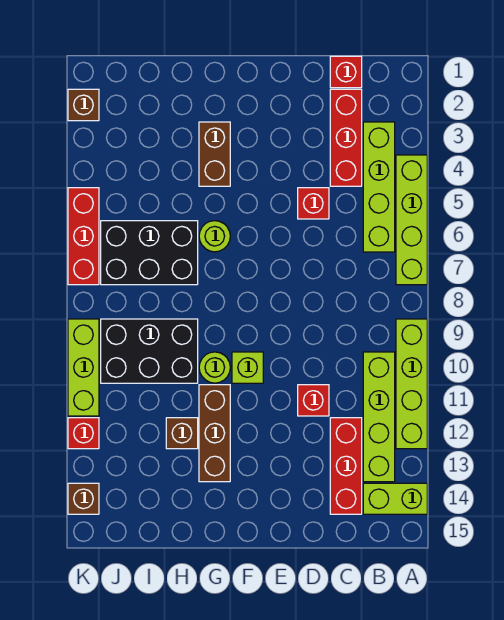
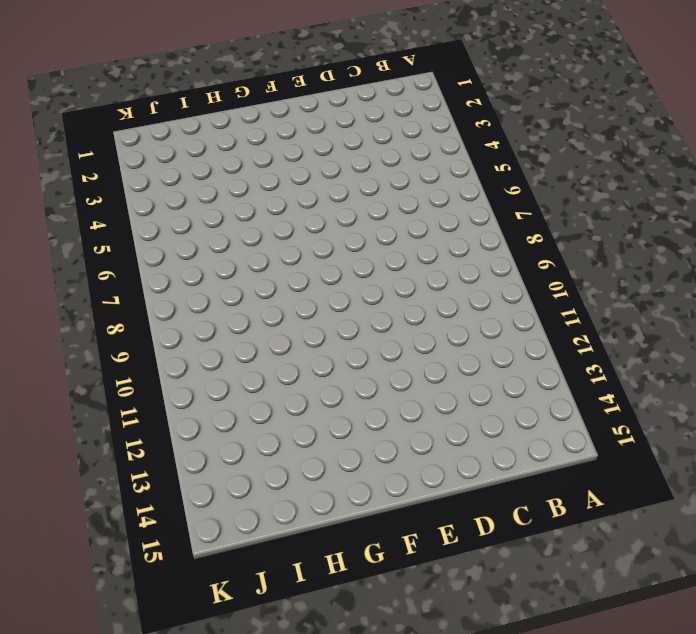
none -> lime 1x4 brick [396,155,427,285]
none -> lime 1x4 brick [396,319,427,449]
none -> lime 1x2 brick [363,483,427,514]

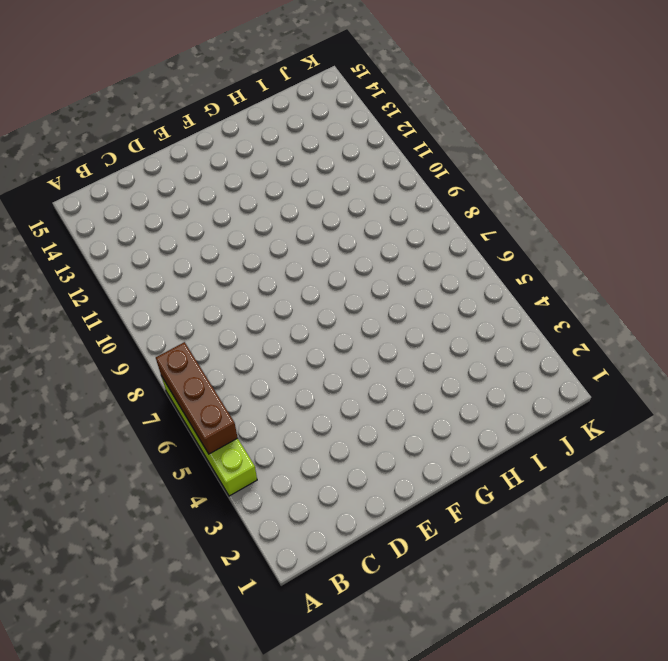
brown 1x3 brick [156,342,238,454] -> brown 1x3 brick moved to [199,385,230,482]
none -> lime 1x4 brick [396,319,427,449]
none -> lime 1x2 brick [363,483,427,514]
none -> lime 1x4 brick [363,122,395,252]

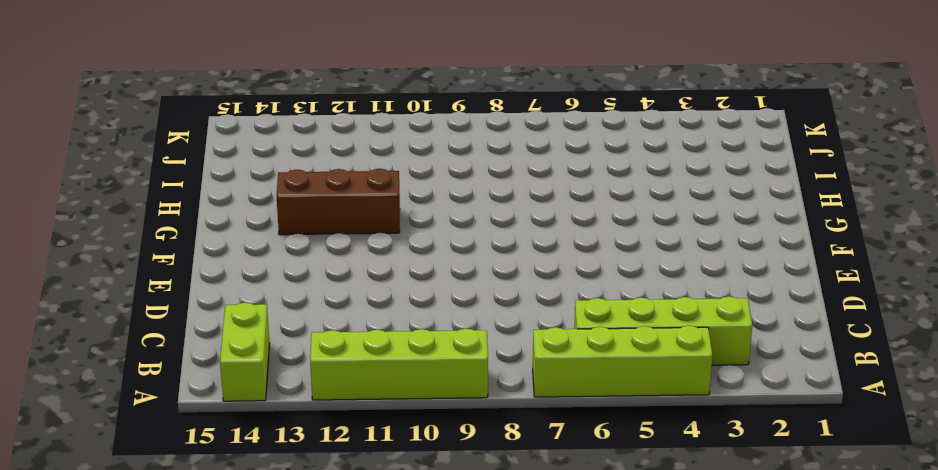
none -> lime 1x4 brick [363,352,395,482]
none -> red 1x1 brick [330,56,362,88]
none -> red 1x3 brick [330,89,362,186]

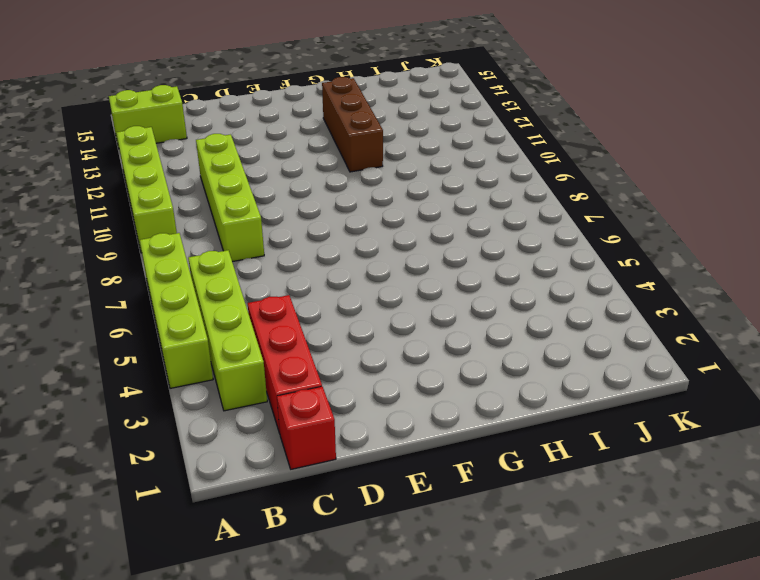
lime 1x4 brick [196,134,264,262] -> lime 1x4 brick moved to [363,352,395,482]
none -> red 1x3 brick [330,418,362,514]
none -> red 1x1 brick [298,188,329,219]
none -> red 1x1 brick [298,385,329,416]

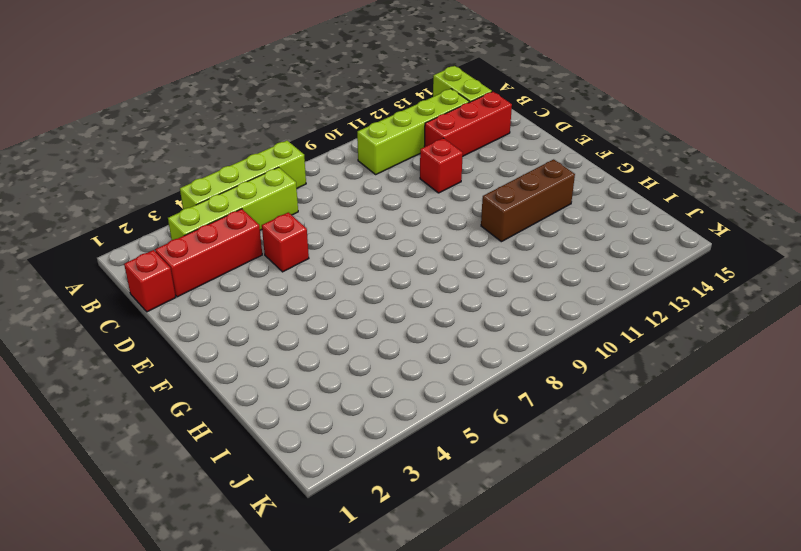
none -> lime 1x4 brick [396,319,427,449]
none -> lime 1x1 brick [232,352,263,383]
none -> brown 1x2 brick [199,122,230,186]

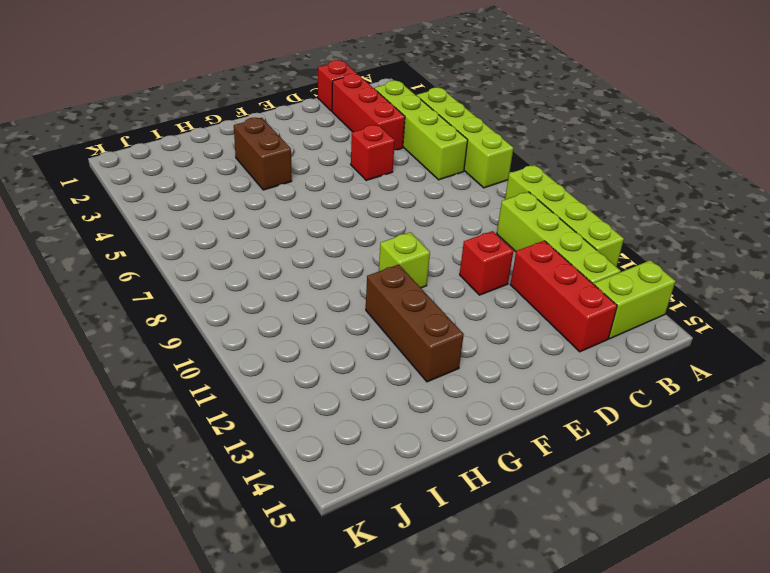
none -> lime 1x1 round brick [199,221,230,252]
none -> lime 1x1 round brick [199,352,230,383]
none -> black 2x3 brick [101,221,198,285]

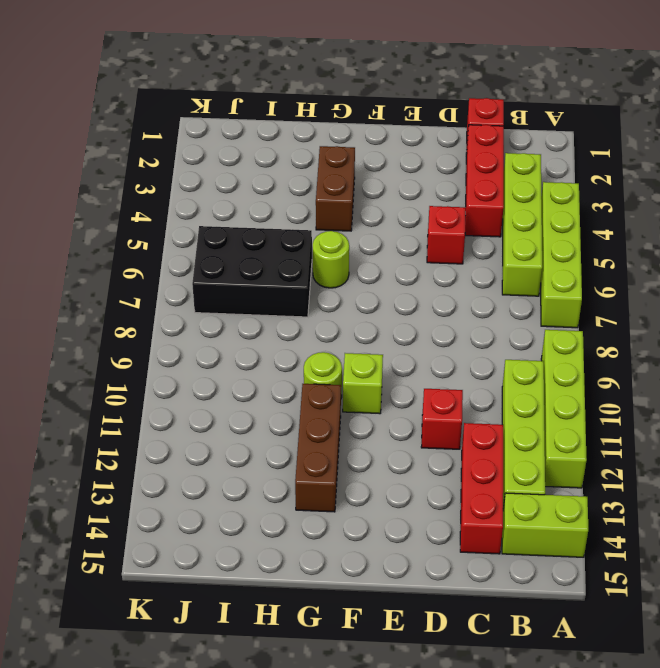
none -> black 2x3 brick [101,319,198,383]
none -> brown 1x1 brick [166,418,198,449]
none -> brown 1x1 brick [68,89,99,121]

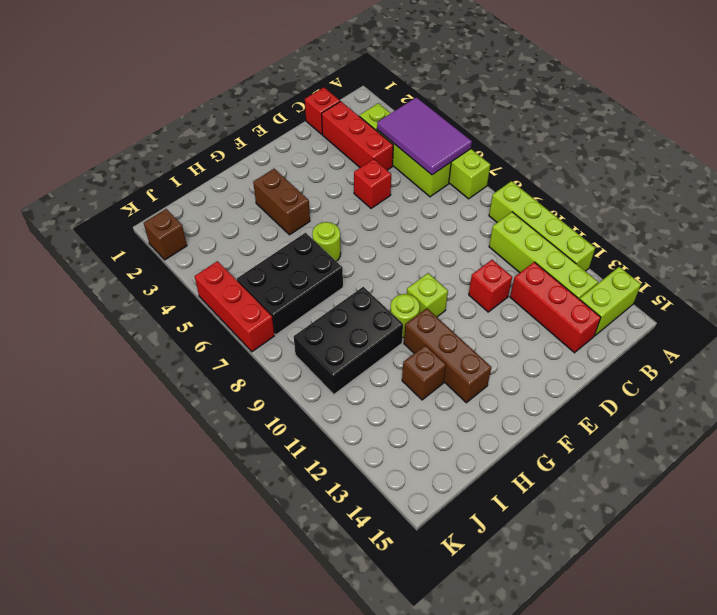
purple 2x3 tile [377,97,472,175] -> none
none -> lime 1x3 brick [68,319,99,416]
none -> red 1x1 brick [68,418,99,449]
none -> brown 1x1 brick [68,483,99,514]

